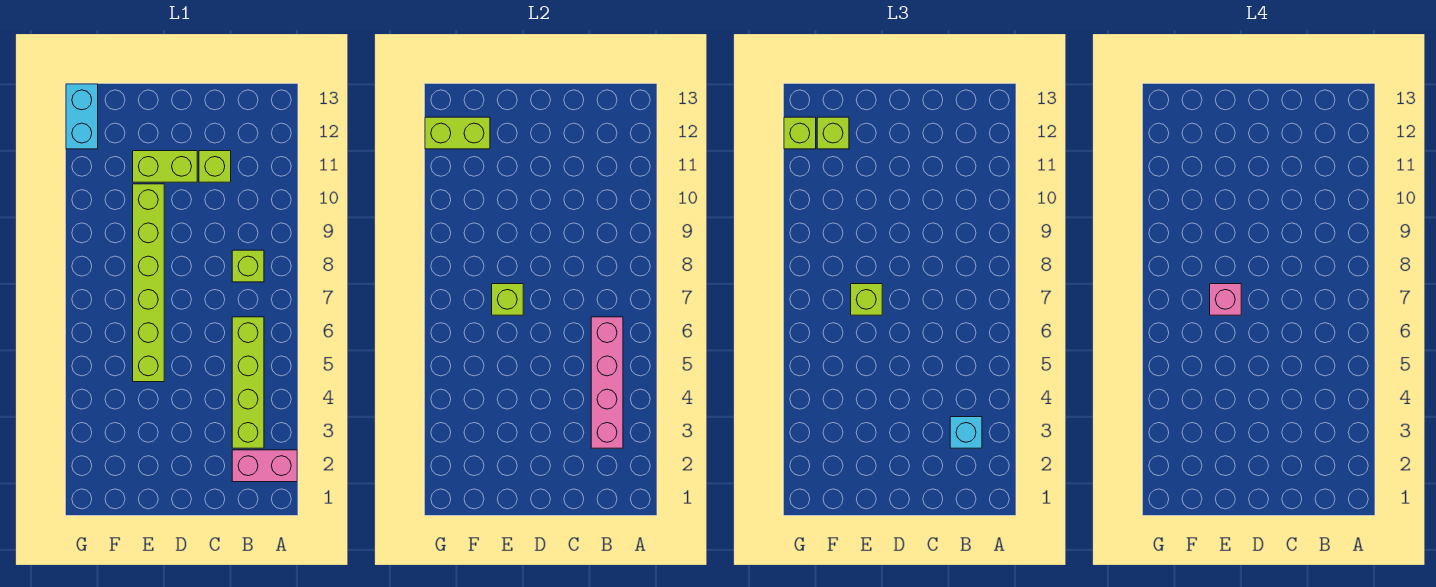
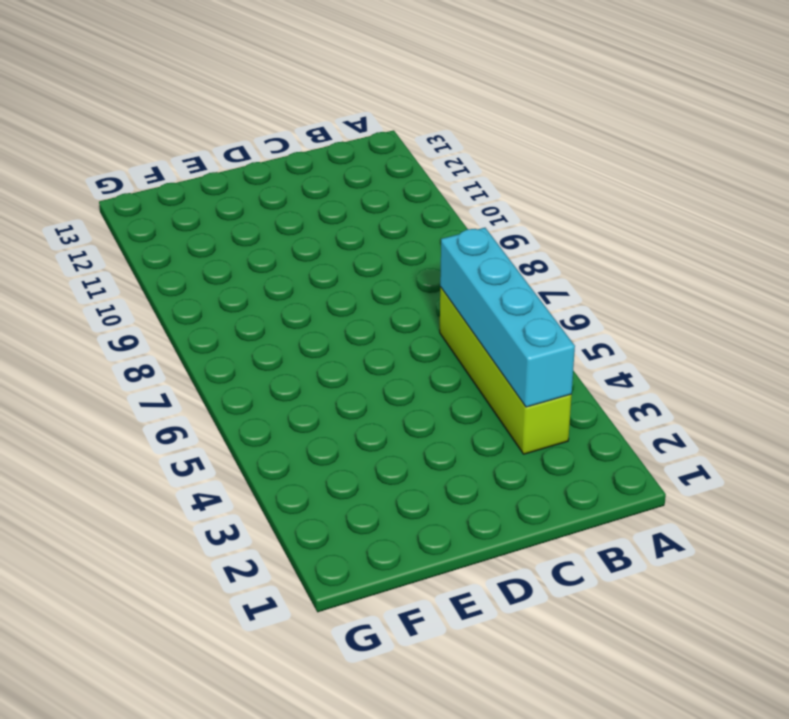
cyan 1x4 brick [440,228,575,407] -> pink 1x4 brick [591,317,623,448]
none -> pink 1x2 brick [232,450,297,482]
none -> lime 1x1 brick [232,250,264,282]
none -> lime 1x1 brick [199,151,231,182]

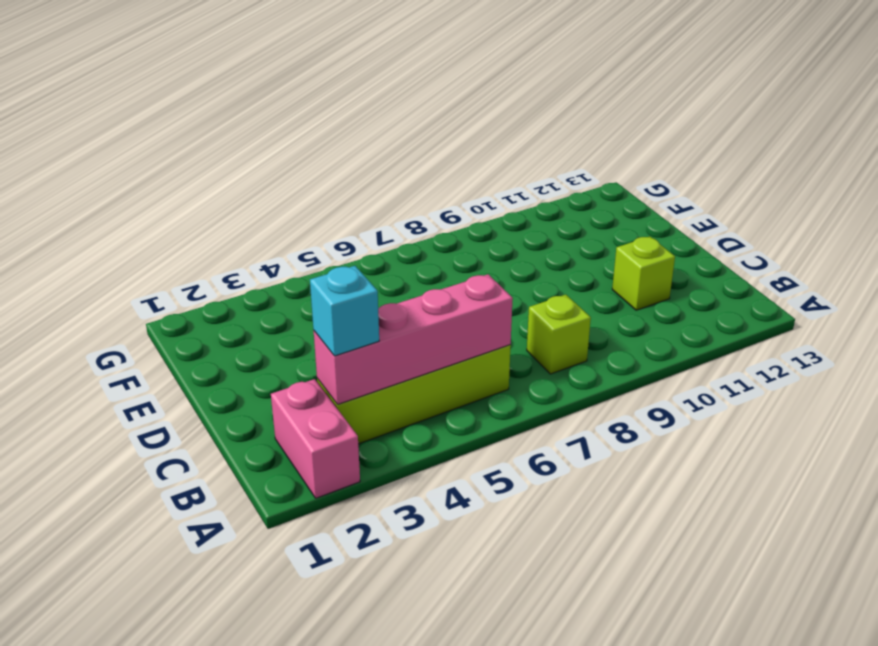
none -> lime 1x2 brick [133,151,197,182]
none -> lime 1x6 brick [133,184,164,382]
none -> cyan 1x2 brick [66,84,98,149]

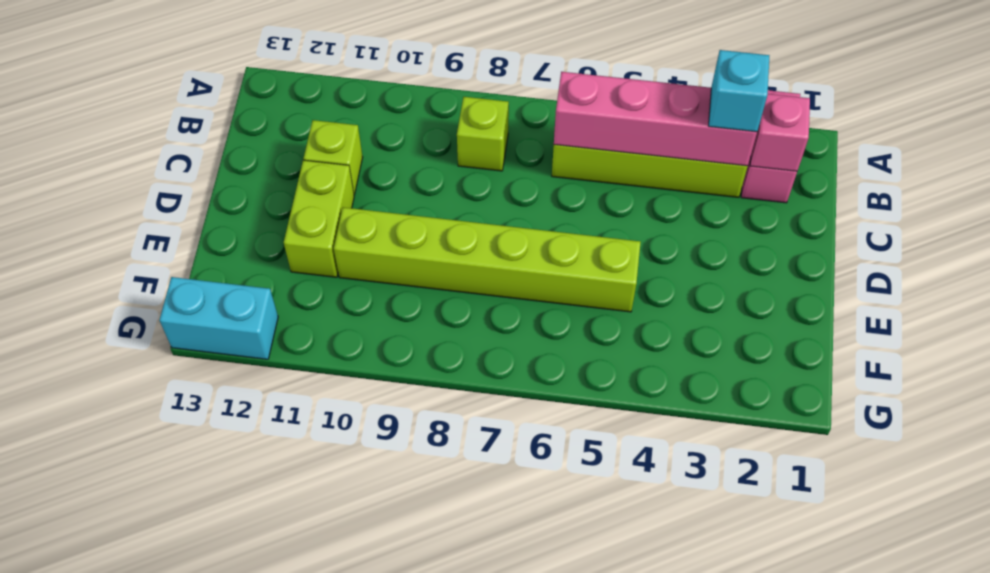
pink 1x1 brick [750,94,810,171] -> pink 1x1 brick moved to [1210,284,1241,315]
none -> lime 1x1 brick [492,284,523,315]
none -> lime 1x2 brick [425,117,490,149]
none -> lime 1x1 brick [851,284,882,315]

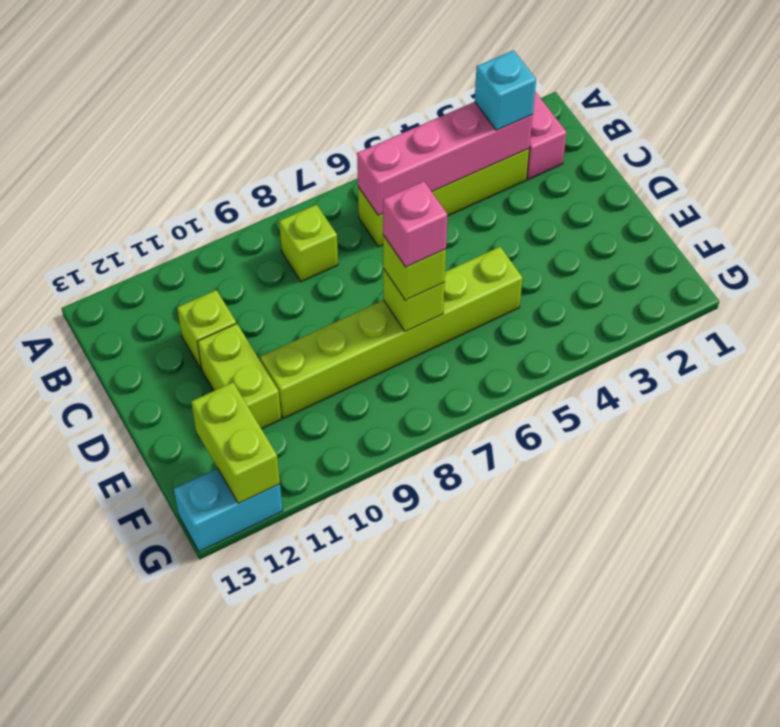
none -> lime 1x1 brick [817,117,849,149]
none -> lime 1x1 brick [784,117,816,149]

